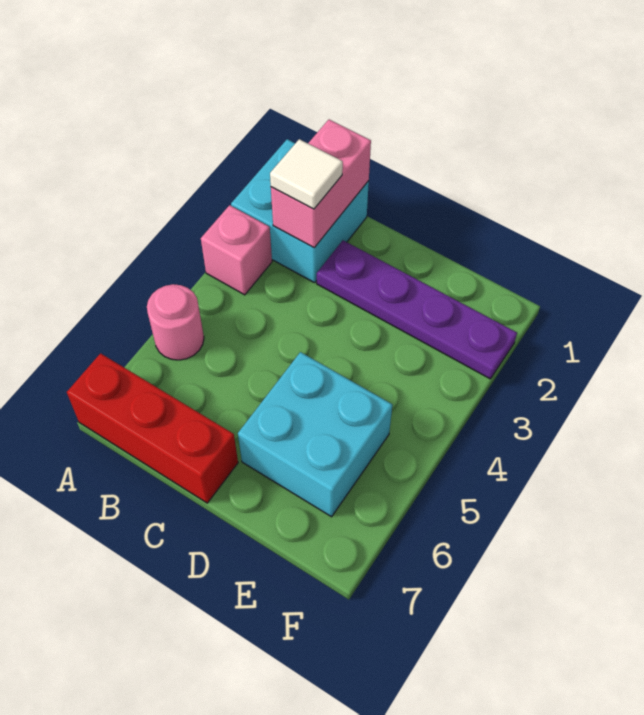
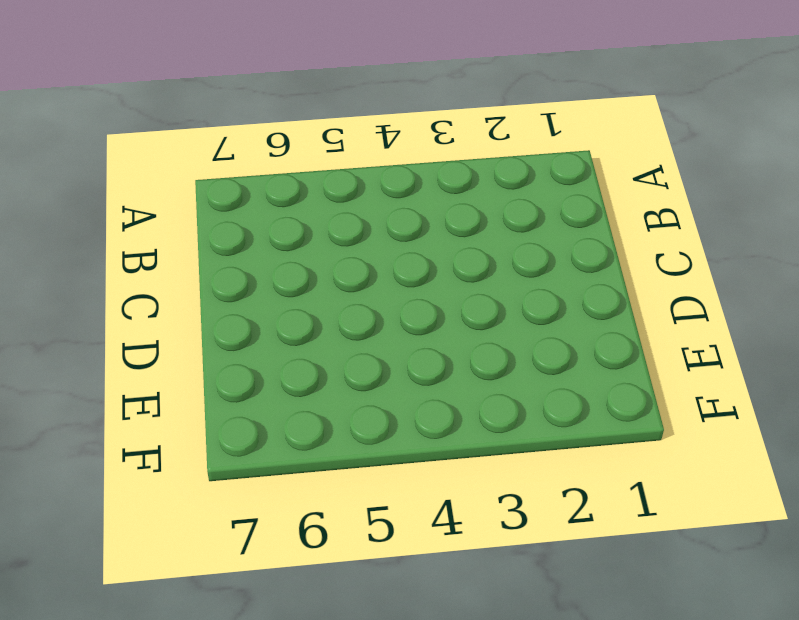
none -> cyan 2x2 brick [231,139,369,283]
none -> pink 1x1 brick [201,205,272,295]

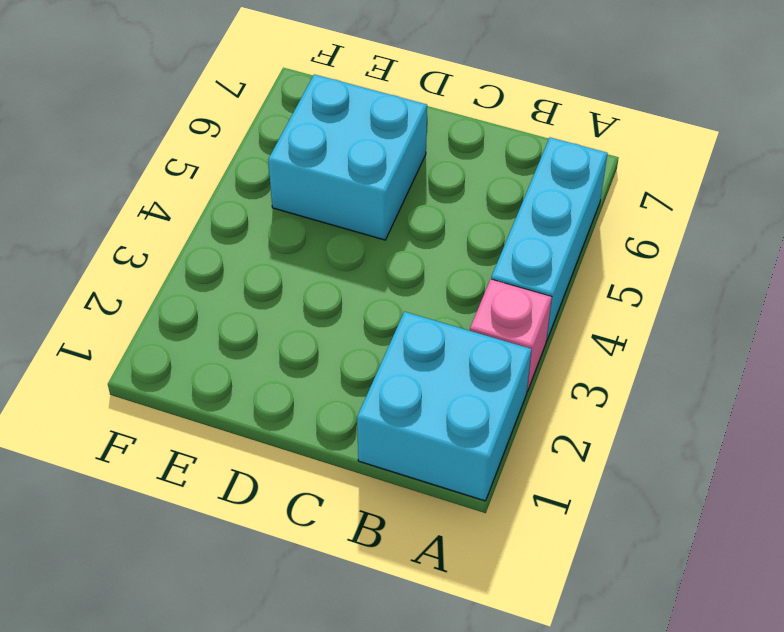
cyan 1x3 brick [491,137,607,341] -> pink 1x1 round brick [147,284,204,360]
none -> red 1x3 brick [67,353,238,503]
none -> purple 1x4 plate [317,240,517,379]

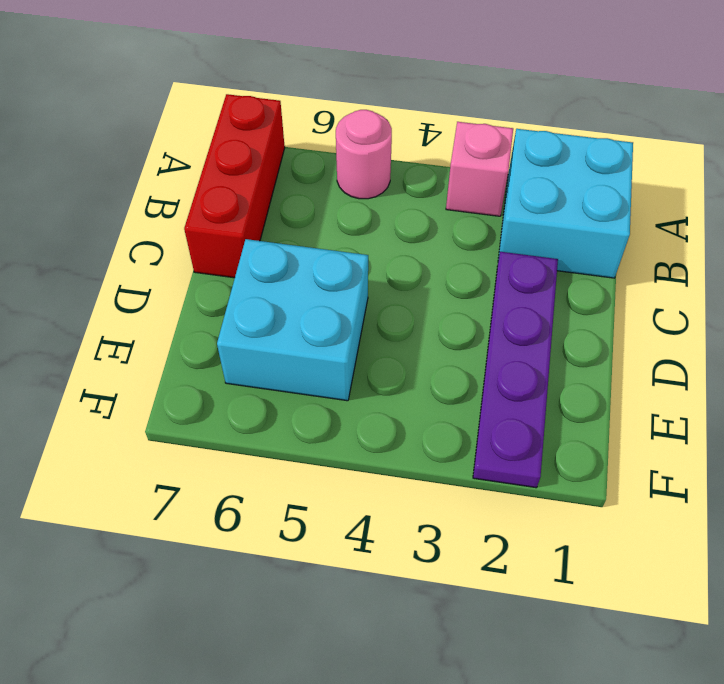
none -> pink 1x2 brick [271,120,371,248]
none -> white 1x1 tile [270,139,343,209]

